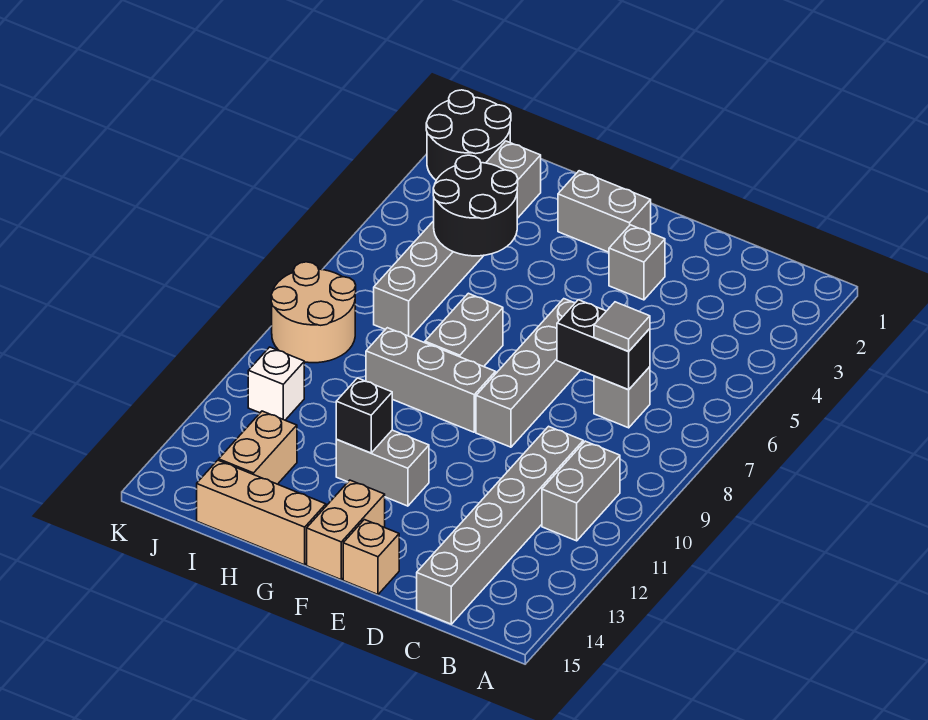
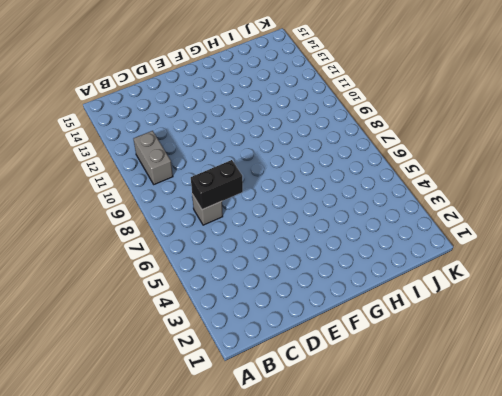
none -> grey 1x6 brick [417,426,583,624]
none -> grey 1x1 brick [609,225,665,300]
none -> grey 1x4 brick [476,299,580,447]

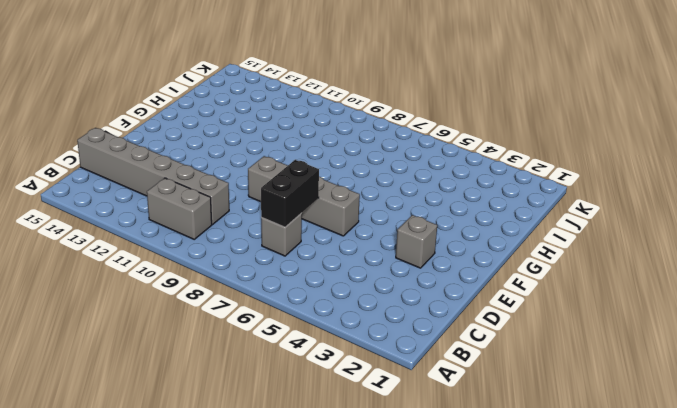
none -> tan 1x1 brick [343,520,399,594]
none -> grey 1x2 brick [558,171,651,252]
none -> grey 1x3 brick [366,328,496,432]

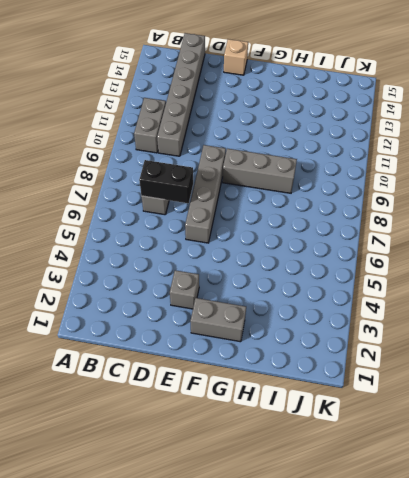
none -> grey 1x2 brick [336,430,429,506]
none -> tan 1x2 brick [307,480,385,580]
none -> grey 1x2 brick [425,293,503,367]

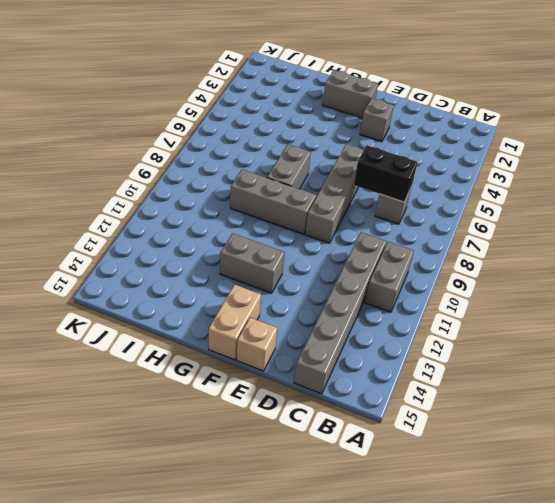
none -> tan 1x3 brick [197,460,326,565]
none -> grey 1x6 brick [374,141,541,337]
none -> tan 1x2 brick [219,411,297,484]

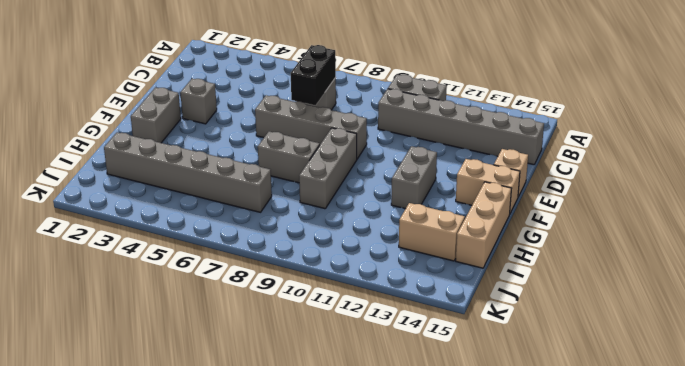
none -> black 2x2 round brick [426,90,511,180]
none -> tan 2x2 round brick [271,262,356,363]
none -> white 1x1 brick [248,347,304,420]

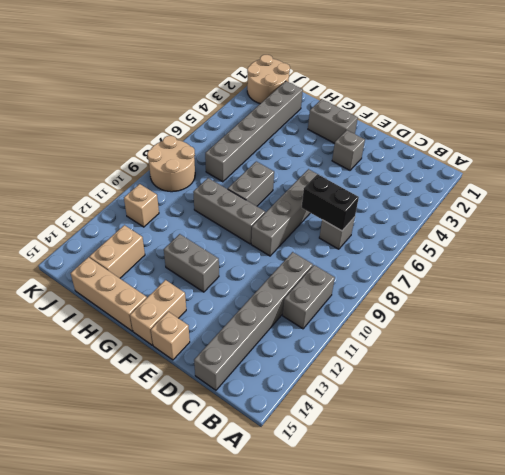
tan 2x2 round brick [247,55,290,104] -> black 2x2 round brick [426,90,511,180]
tan 1x1 brick [124,184,159,227] -> white 1x1 brick [248,347,304,420]
none -> black 1x1 brick [336,378,392,453]
none -> black 2x2 round brick [433,155,518,256]
none -> grey 1x1 tile [594,302,650,351]

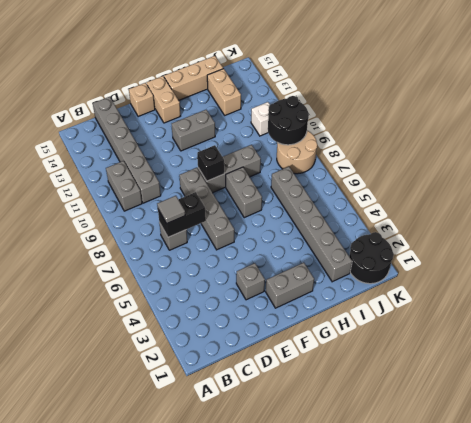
black 1x1 brick [197,145,224,181] -> black 1x1 brick moved to [336,378,392,453]
black 2x2 round brick [268,96,309,145] -> black 2x2 round brick moved to [433,155,518,256]

